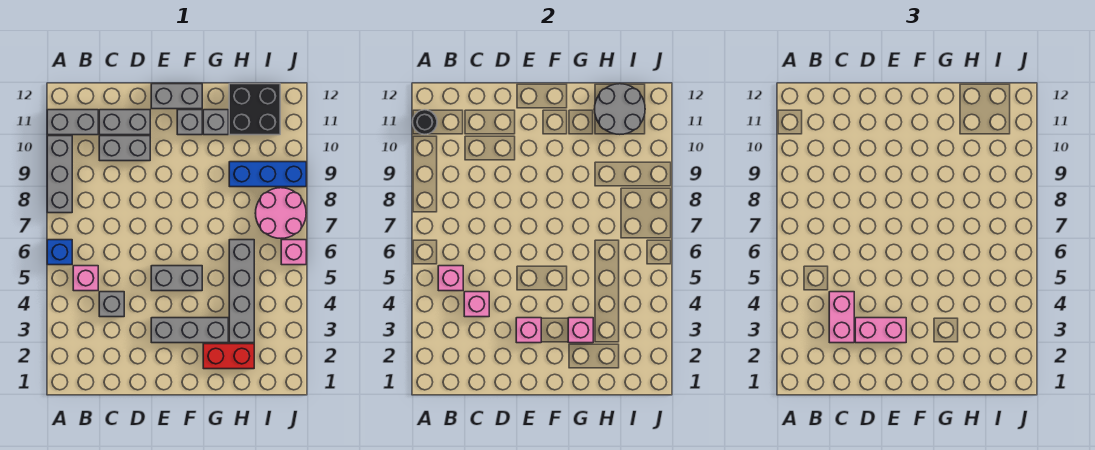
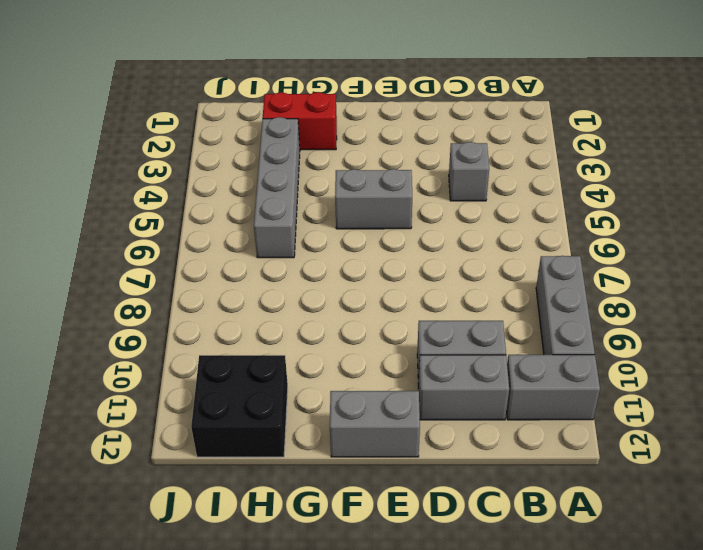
none -> blue 1x1 brick [47,240,72,265]
none -> pink 1x1 brick [73,266,98,291]
none -> grey 1x3 brick [151,318,228,343]

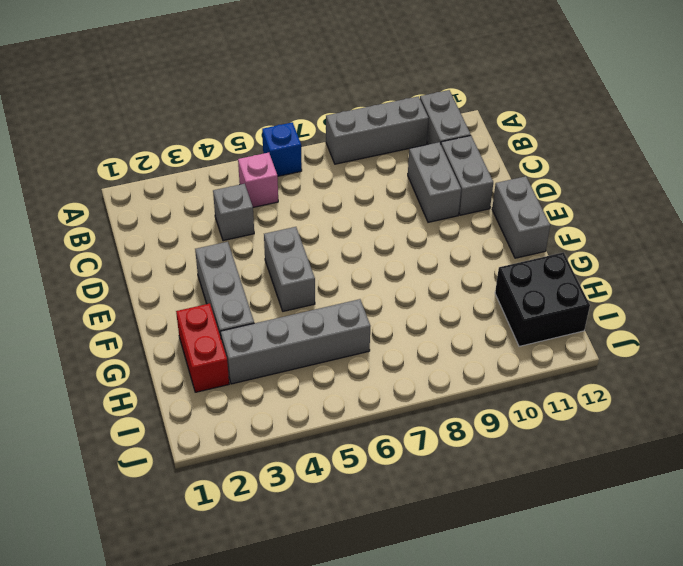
none -> grey 1x1 brick [177,110,202,135]
none -> grey 1x1 brick [203,110,228,135]
none -> blue 1x3 brick [229,162,306,187]

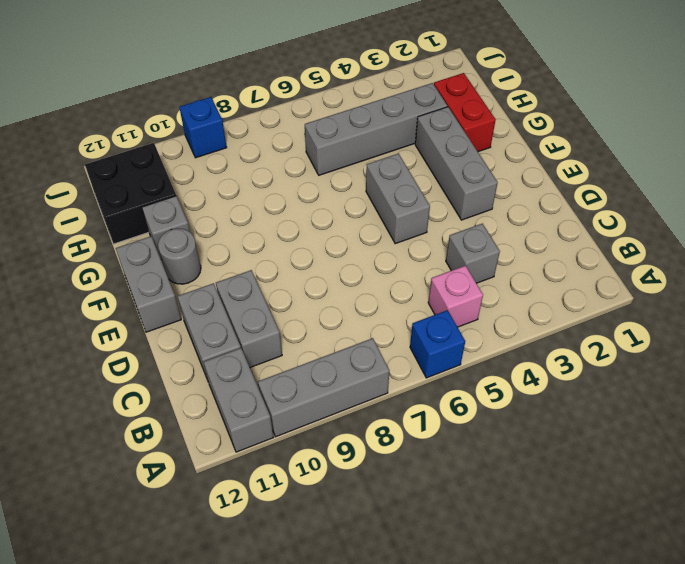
grey 1x1 round brick [158,228,201,284] -> grey 1x1 brick [177,110,202,135]
blue 1x1 brick [179,97,227,158] -> blue 1x3 brick [229,162,306,187]
none -> pink 2x2 round brick [255,188,306,238]
none -> pink 1x1 brick [281,240,306,265]
none -> black 1x1 round brick [413,110,437,134]

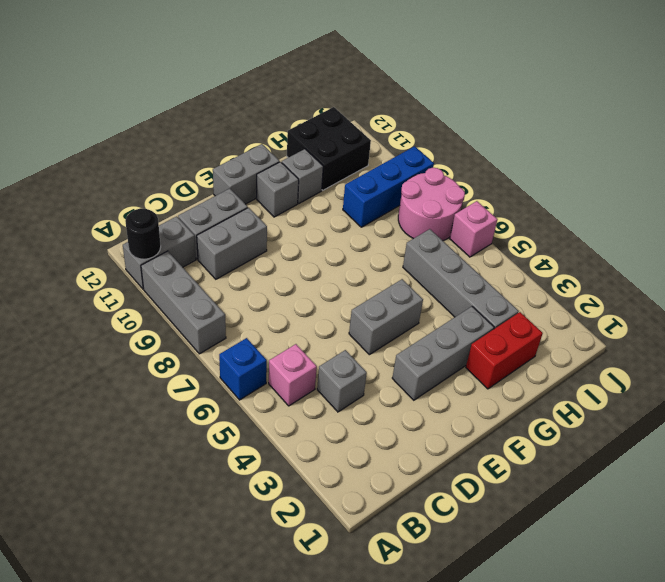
none -> pink 1x1 brick [438,266,463,291]
none -> pink 1x1 brick [464,292,489,317]
none -> pink 1x1 brick [516,318,541,343]

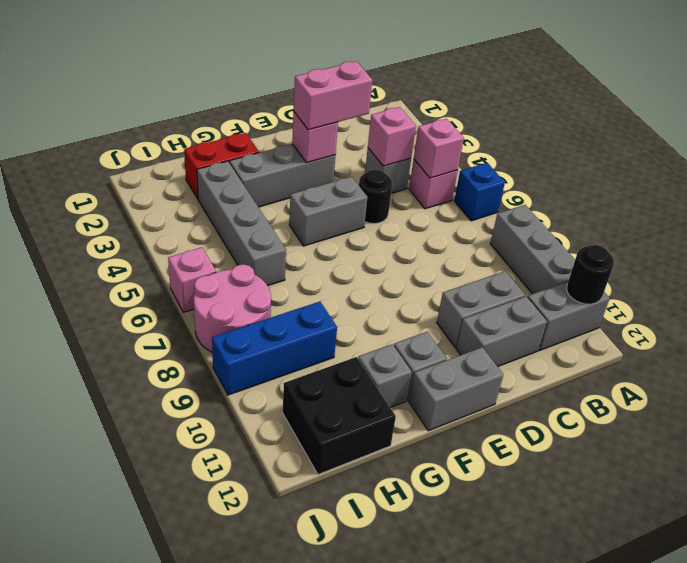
black 1x1 round brick [359,170,392,224] -> none
none -> pink 1x1 brick [568,318,593,343]
none -> grey 2x2 round brick [594,84,645,134]
none -> pink 1x2 brick [829,292,854,343]

